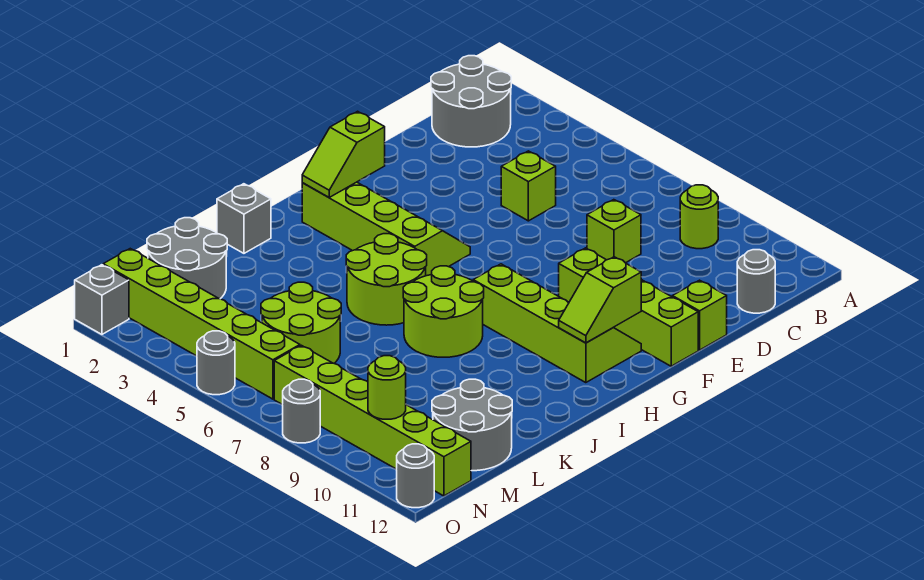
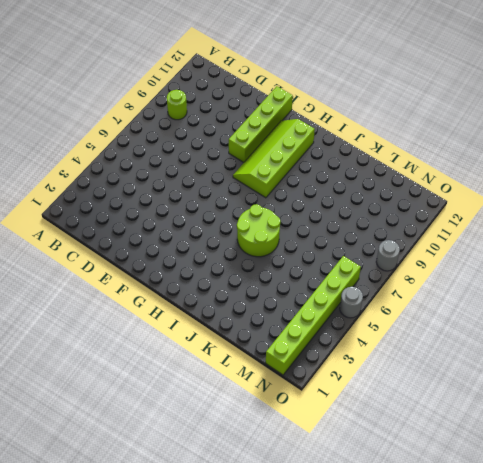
none -> grey 2x2 round brick [431,56,511,147]
none -> grey 1x1 round brick [737,250,775,313]
none -> lime 1x1 brick [501,151,556,221]

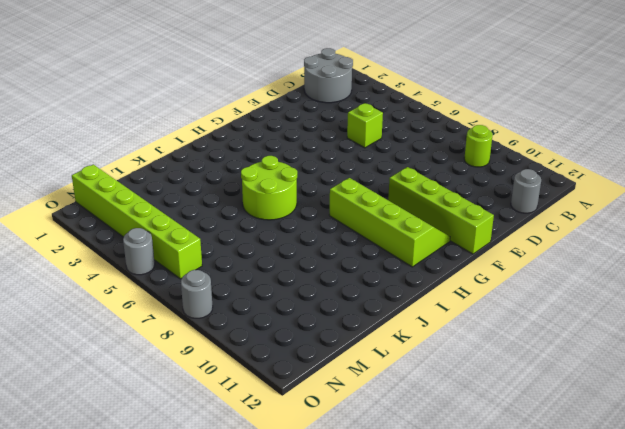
none -> lime 1x1 brick [587,200,641,263]
none -> lime 1x1 brick [672,280,727,350]
none -> lime 2x4 slope [302,182,470,276]

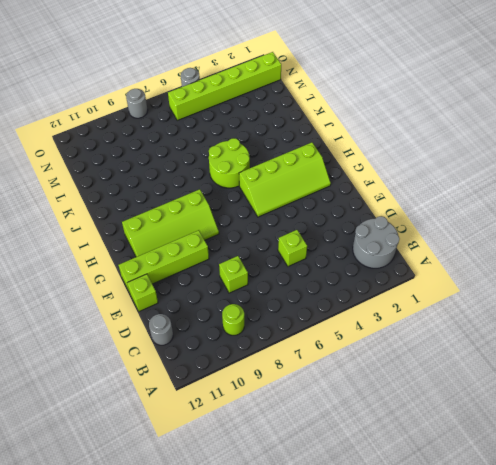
none -> lime 2x2 round brick [403,266,484,357]
none -> grey 1x1 brick [217,184,271,253]
none -> grey 2x2 round brick [147,218,227,299]

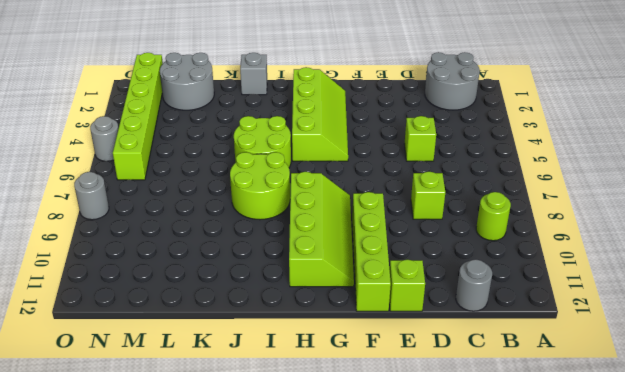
none -> lime 2x2 round brick [261,282,341,363]
none -> grey 2x2 round brick [432,379,512,471]
none -> lime 1x6 brick [274,345,471,496]

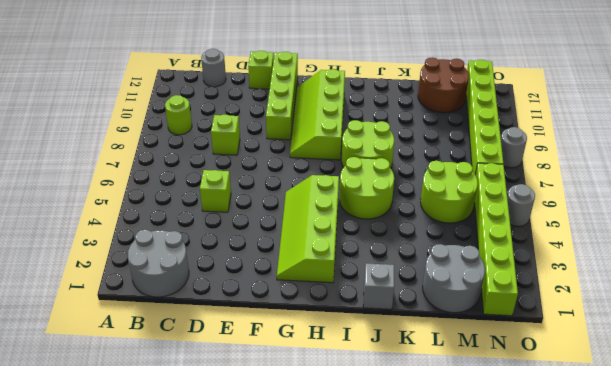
brown 2x2 round brick [418,58,469,113] -> grey 2x2 round brick [432,379,512,471]
none -> grey 1x1 brick [75,265,129,334]
none -> grey 1x1 round brick [397,444,434,508]
none -> lime 1x2 slope [302,111,385,197]

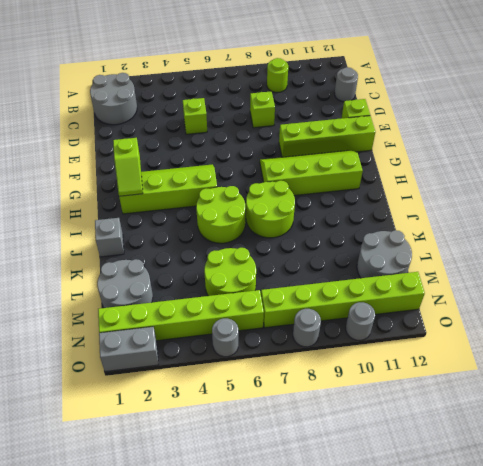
grey 1x2 brick [99,327,158,372] -> grey 1x1 brick [75,265,129,334]
grey 1x1 round brick [346,302,375,340] -> grey 1x1 round brick moved to [397,444,434,508]
none -> lime 1x2 slope [559,257,641,343]
none -> lime 1x1 round brick [368,356,406,419]

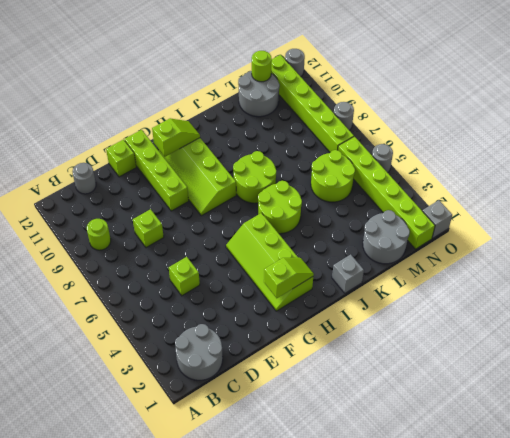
lime 1x1 round brick [252,51,272,82] -> lime 1x1 round brick moved to [368,356,406,419]

